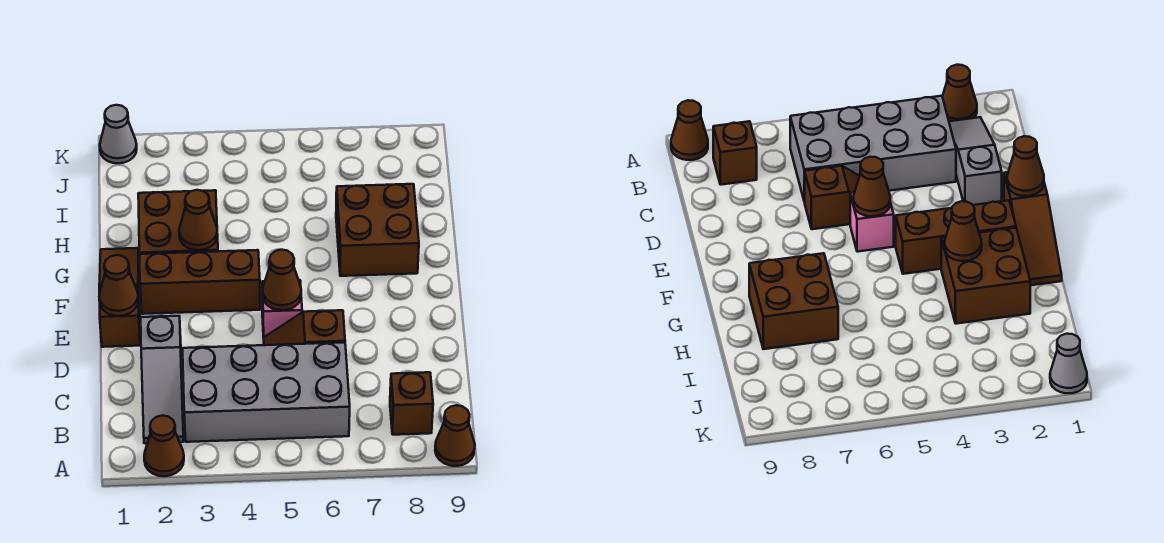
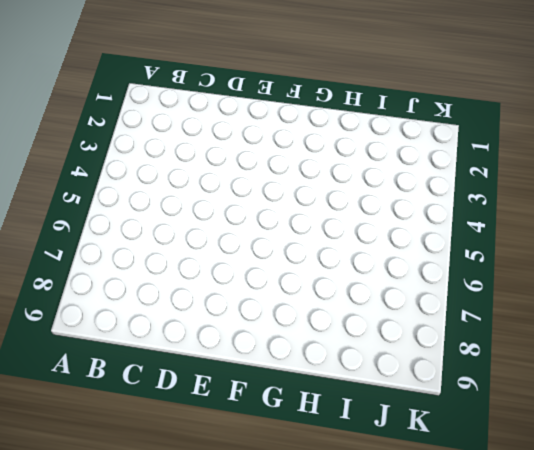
none -> brown 1x1 cone [144,415,184,476]
none -> brown 1x1 cone [435,405,475,466]
none -> grey 1x3 slope [141,316,184,443]

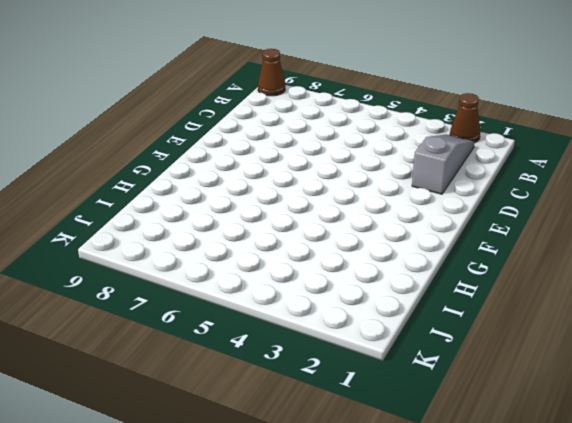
none -> grey 2x4 brick [183,342,350,442]
none -> brown 1x1 brick [390,372,433,435]
none -> brown 1x2 slope [264,310,345,345]

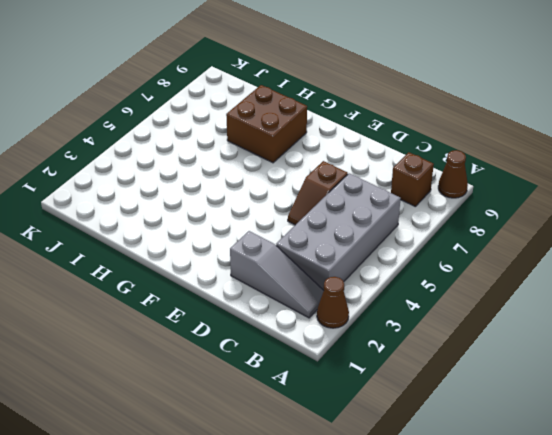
none -> brown 1x3 slope [99,248,140,347]
none -> pink 1x1 brick [262,280,302,338]
none -> brown 1x3 brick [140,250,260,314]

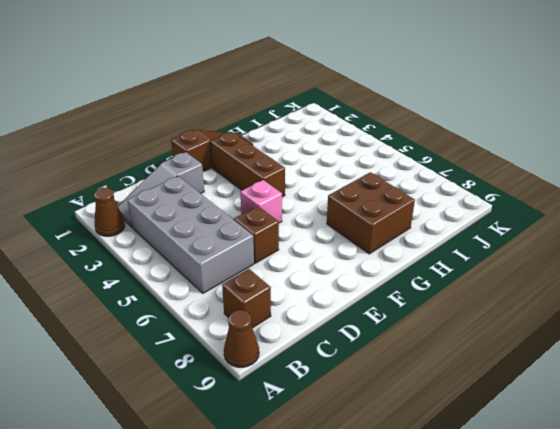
none -> brown 2x2 brick [138,190,218,254]
none -> grey 1x1 cone [100,105,137,163]
none -> brown 1x1 cone [99,255,138,316]

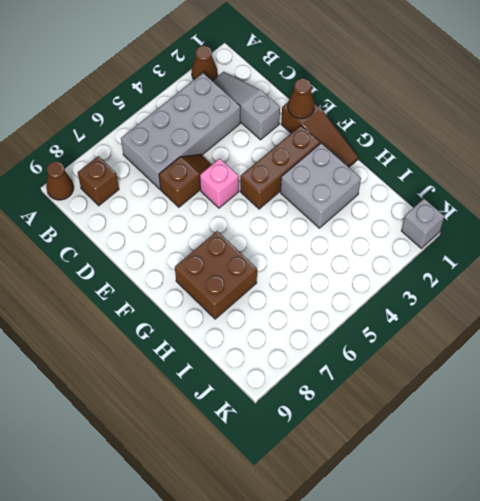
grey 2x2 brick [280,143,361,228] -> brown 2x2 brick [138,190,218,254]
grey 1x1 brick [401,199,444,248] -> grey 1x1 cone [100,105,137,163]
none -> brown 1x1 cone [263,250,301,310]
none -> brown 1x1 cone [179,190,218,250]

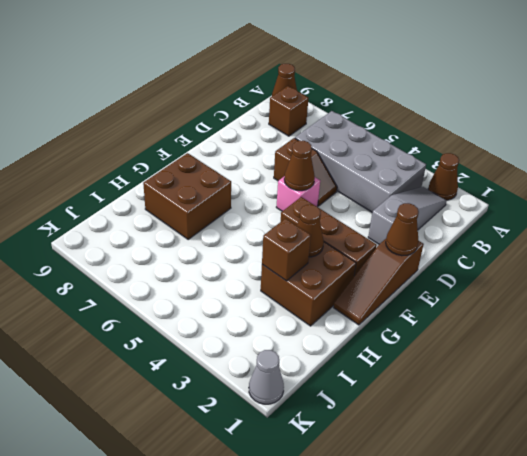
brown 1x1 brick [262,219,311,281] -> none

